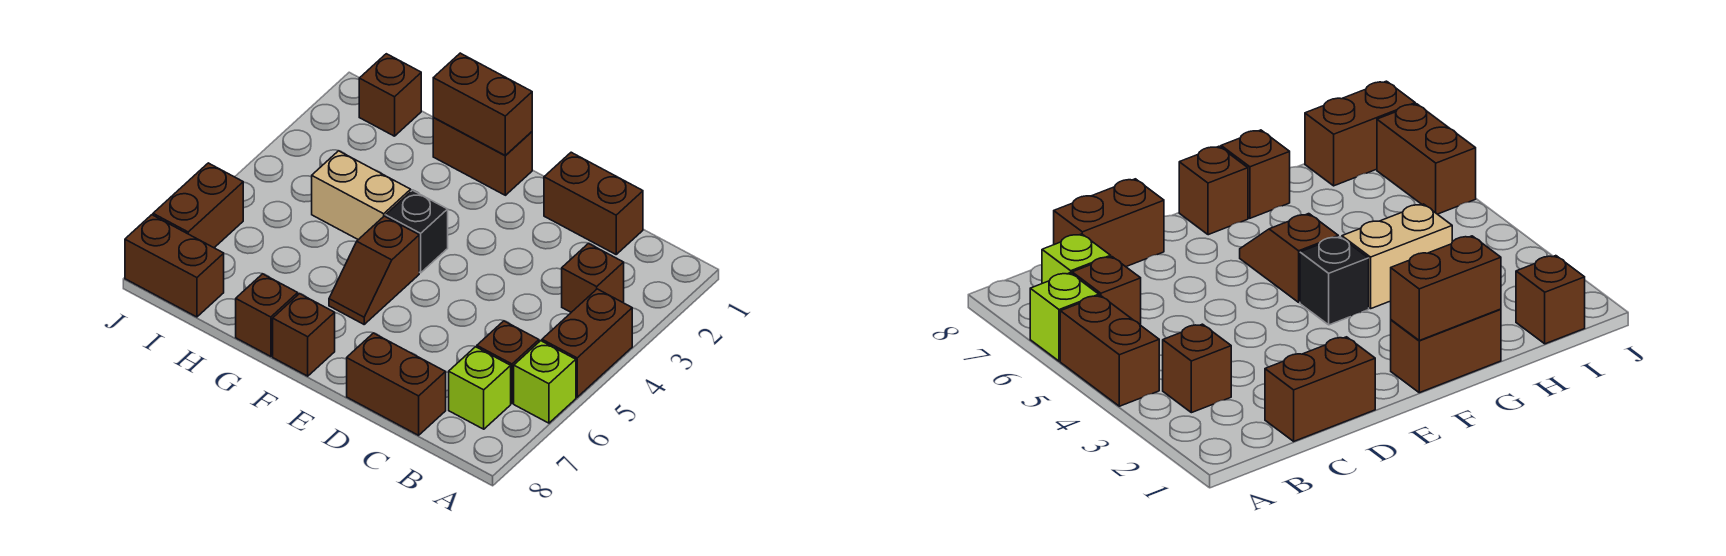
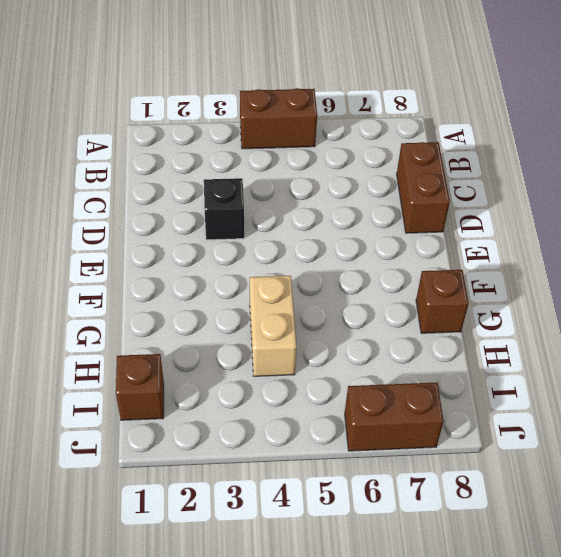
black 1x1 brick [204,178,244,240] -> black 1x1 brick moved to [386,190,448,273]
none -> lime 1x1 brick [514,341,576,423]
none -> brown 1x1 brick [562,243,624,312]
none -> brown 1x1 brick [477,321,539,403]

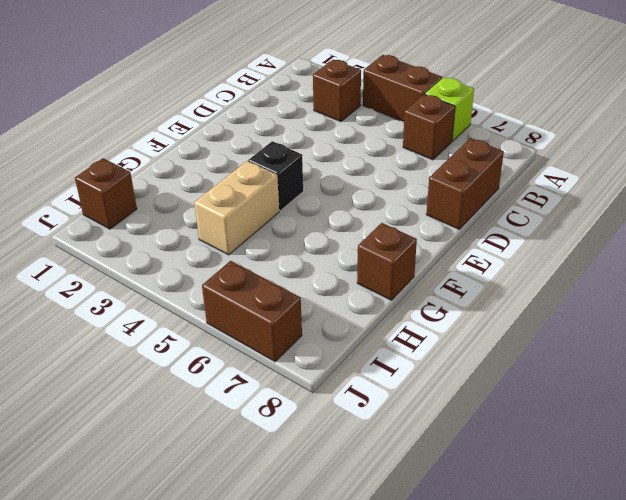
none -> lime 1x1 brick [449,347,511,429]
none -> brown 1x2 brick [544,152,643,254]
none -> brown 1x2 brick [433,117,532,195]

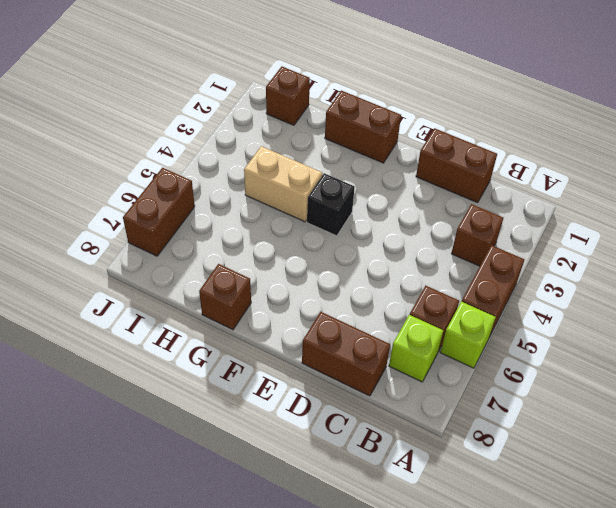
none -> brown 1x2 slope [329,216,419,324]
none -> brown 1x1 brick [273,294,335,376]
none -> brown 1x2 brick [125,215,224,317]

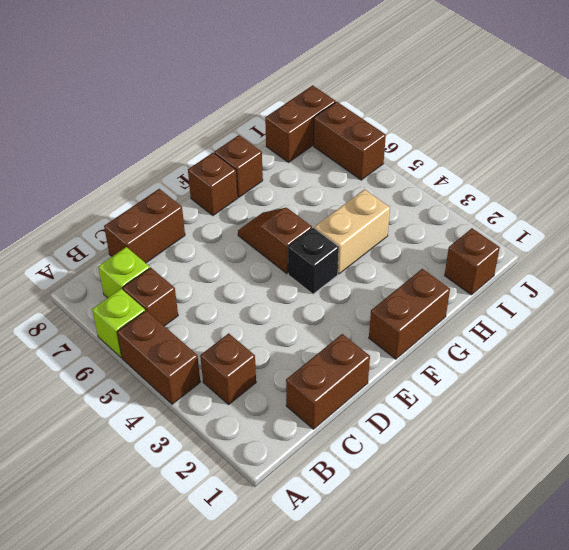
none -> brown 1x2 brick [433,53,532,156]

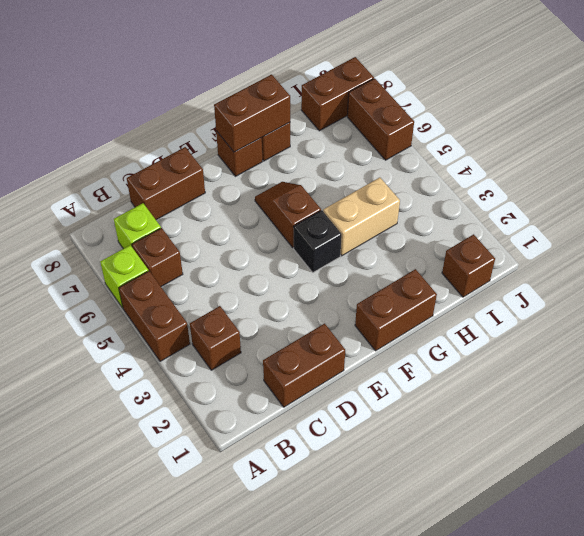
brown 1x2 brick [214,75,290,152] -> brown 1x2 brick moved to [433,53,532,156]

